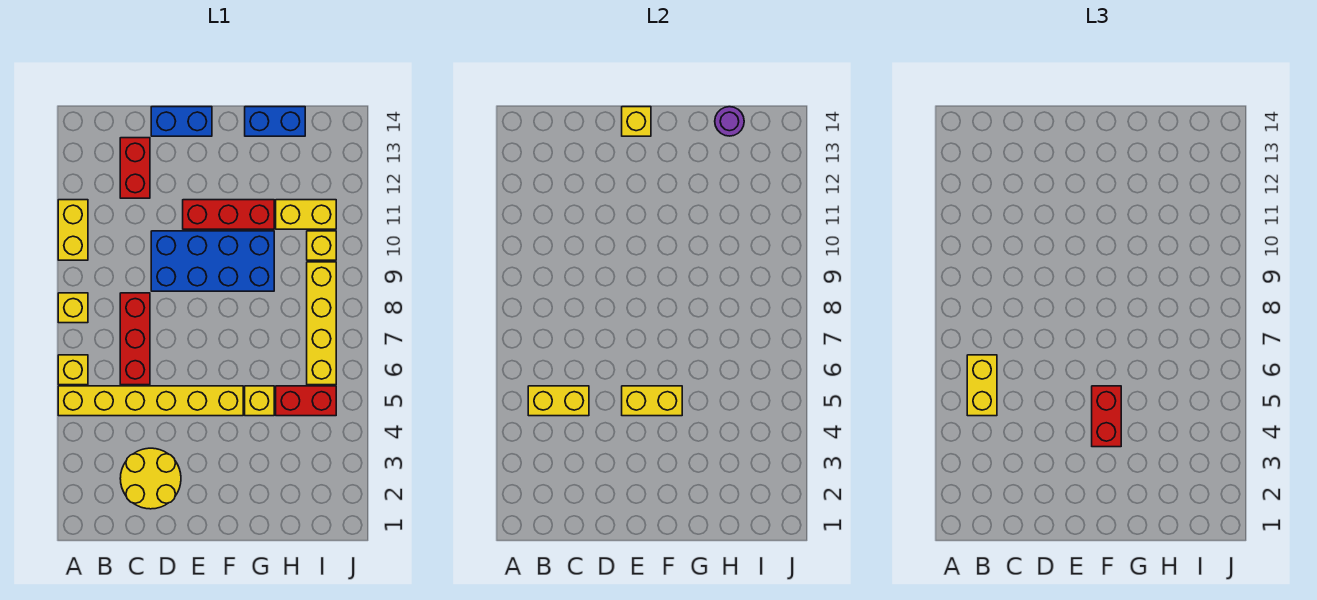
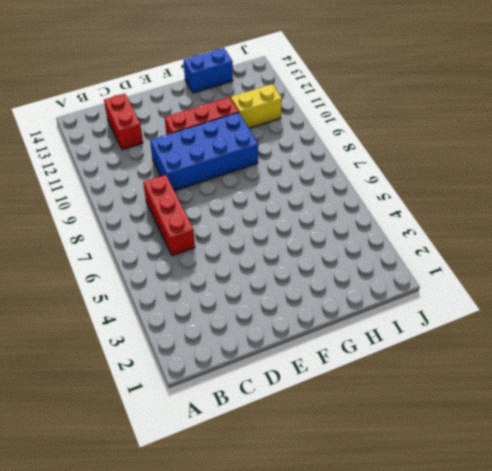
none -> yellow 1x6 brick [58,386,243,416]
none -> yellow 1x1 brick [58,355,88,385]
none -> yellow 1x1 brick [58,293,88,323]

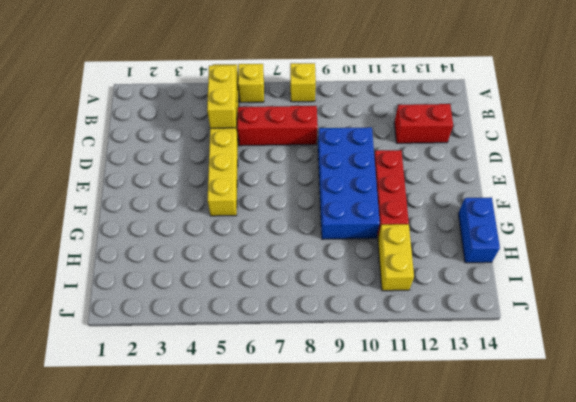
none -> yellow 1x2 brick [58,200,88,260]
none -> yellow 2x2 round brick [120,448,181,509]
none -> blue 1x2 brick [151,107,212,136]

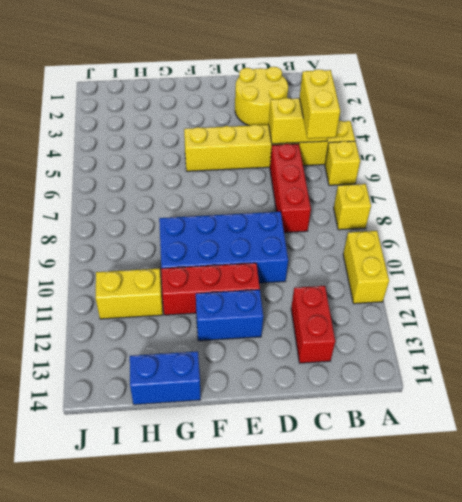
blue 1x2 brick [196,290,263,341] -> blue 1x2 brick moved to [151,107,212,136]
none -> yellow 1x1 brick [245,386,274,416]
none -> red 1x2 brick [276,386,336,416]
none -> yellow 1x4 brick [307,262,336,385]

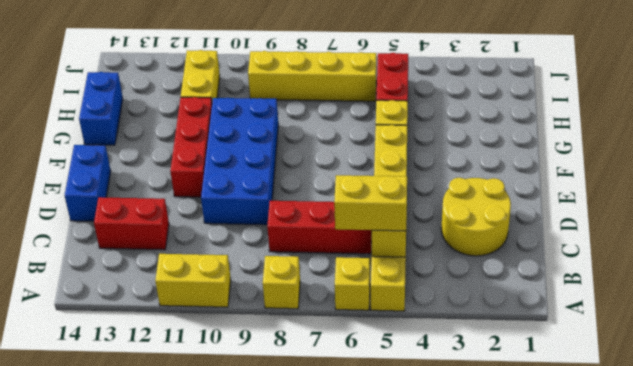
none -> yellow 1x1 brick [307,231,336,260]
none -> yellow 1x2 brick [622,386,682,416]
none -> yellow 1x1 brick [622,107,651,136]

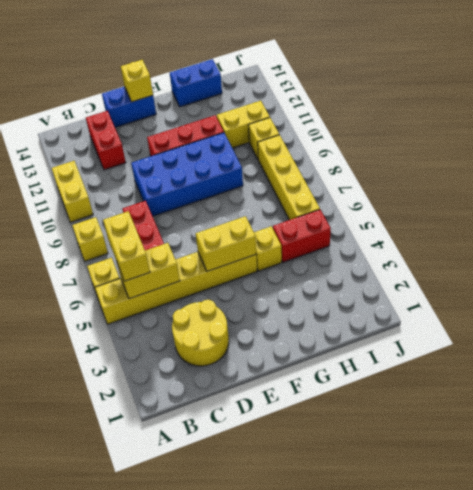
none -> purple 1x1 round brick [715,107,744,136]
none -> red 1x2 brick [1092,386,1121,447]

